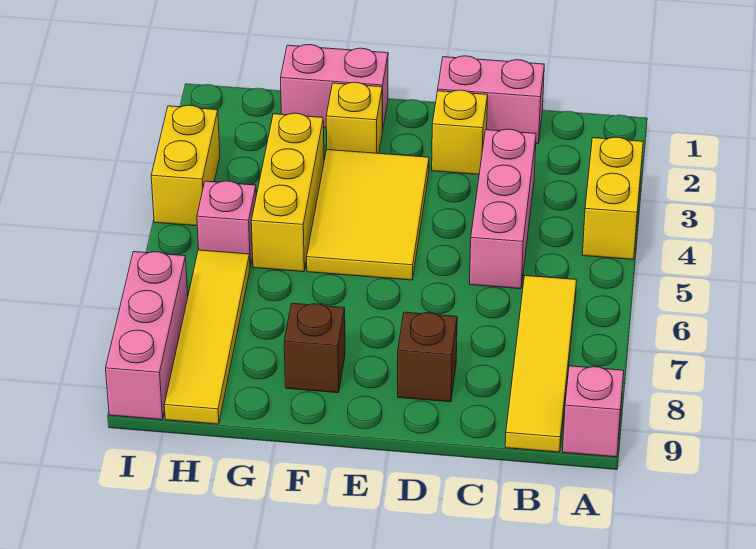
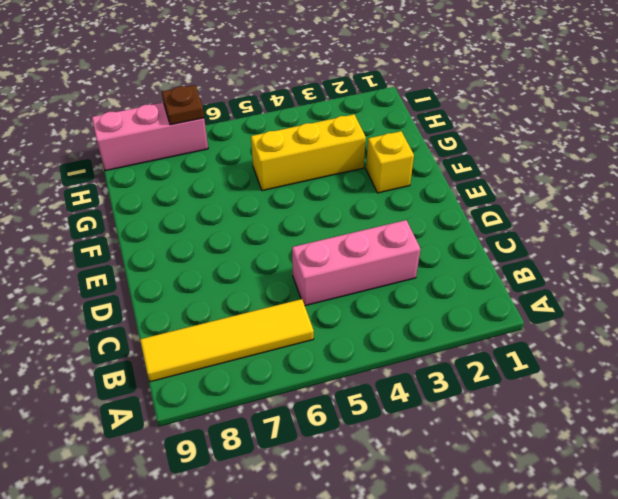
brown 1x1 plate [162,85,204,125] -> none
none -> yellow 1x2 brick [582,137,643,260]
none -> pink 1x1 brick [563,366,624,457]
none -> pink 1x2 brick [438,56,544,144]

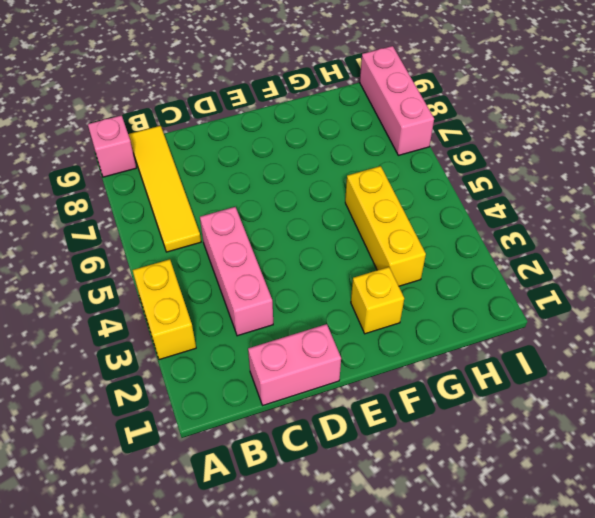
none -> yellow 1x1 brick [432,90,488,175]
none -> brown 1x1 brick [398,312,457,402]
none -> yellow 2x3 tile [307,150,429,280]

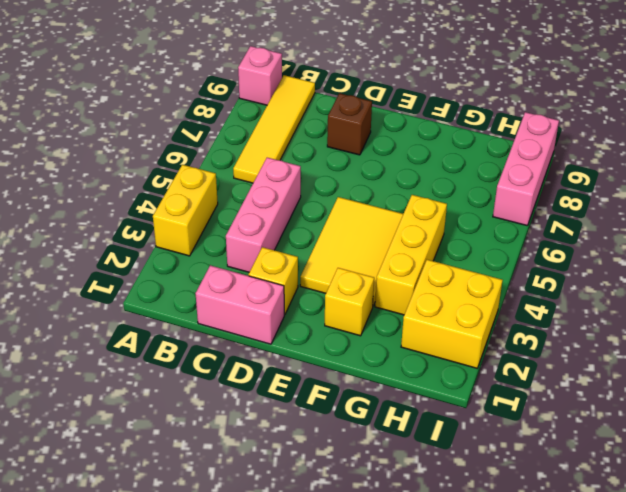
yellow 2x2 brick [401,260,503,368] -> yellow 1x2 brick [151,105,220,226]
none -> pink 1x2 brick [281,45,388,132]
none -> brown 1x1 brick [284,303,345,393]
none -> pink 1x1 brick [197,181,256,267]

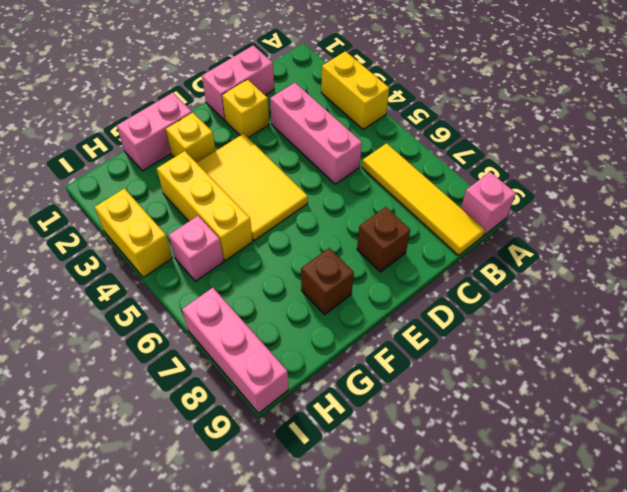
none -> yellow 1x4 tile [164,250,250,424]

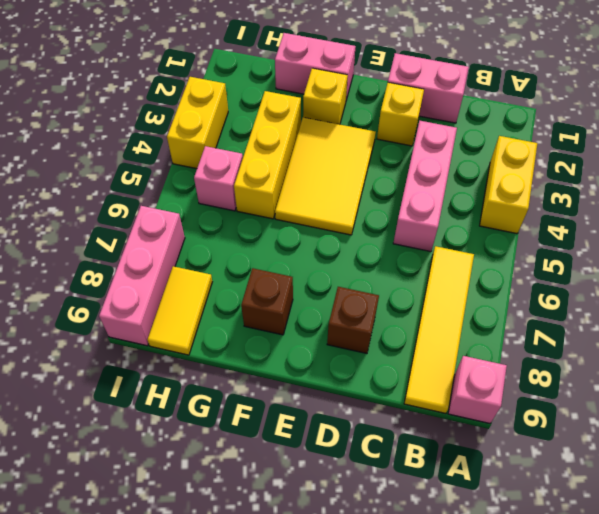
yellow 1x2 tile [147,266,212,355] -> yellow 1x4 tile [164,250,250,424]

